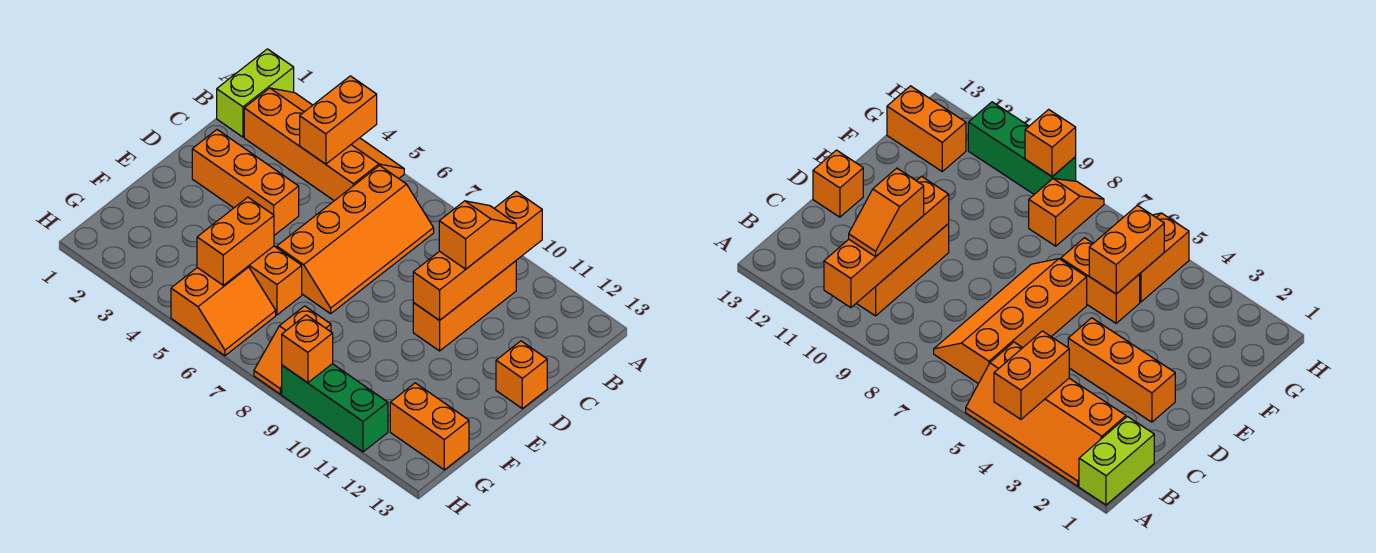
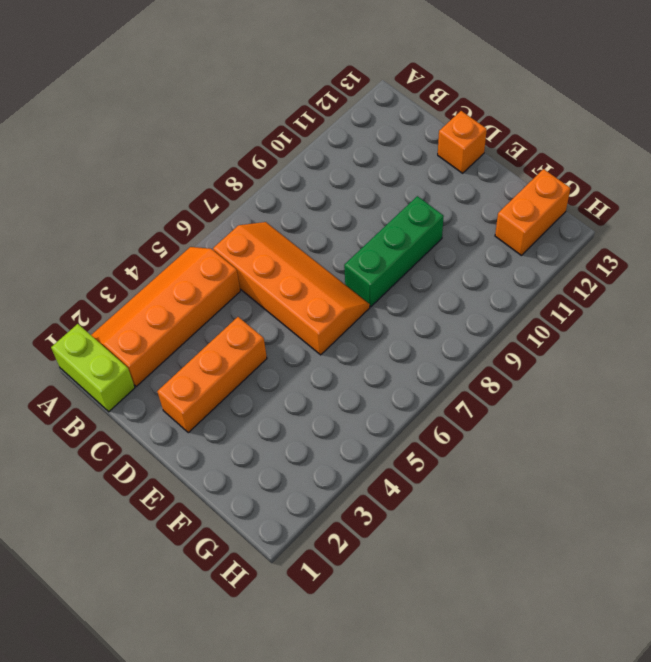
green 1x3 brick [344,196,444,307] -> green 1x3 brick moved to [282,364,388,452]
none -> orange 1x3 brick [413,261,516,351]
none -> orange 1x2 brick [248,246,302,315]
none -> orange 2x2 slope [171,267,276,356]

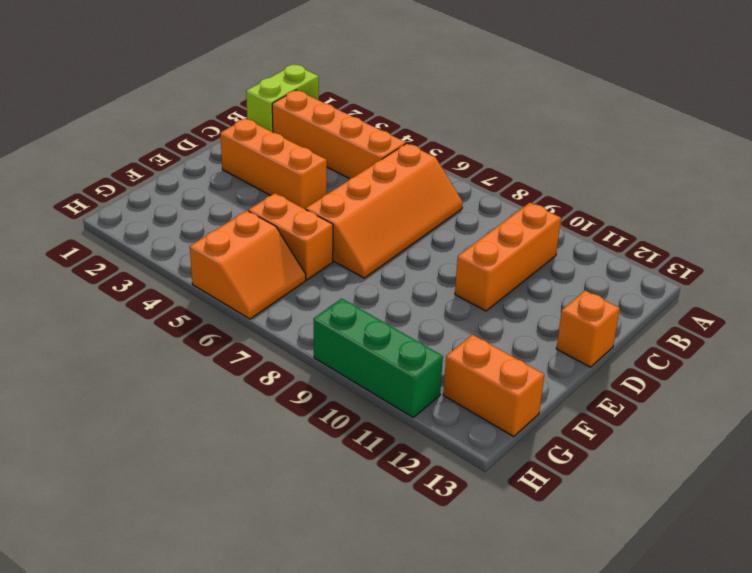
none -> orange 1x2 slope [254,306,331,394]
none -> orange 1x2 brick [300,76,377,164]
none -> orange 1x4 brick [413,191,542,320]

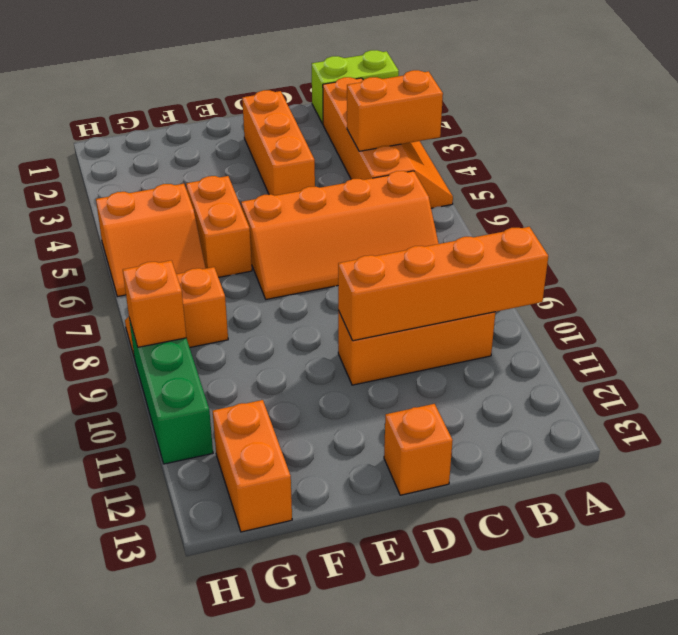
none -> orange 1x2 brick [197,197,274,285]
none -> orange 1x2 slope [439,201,516,269]

